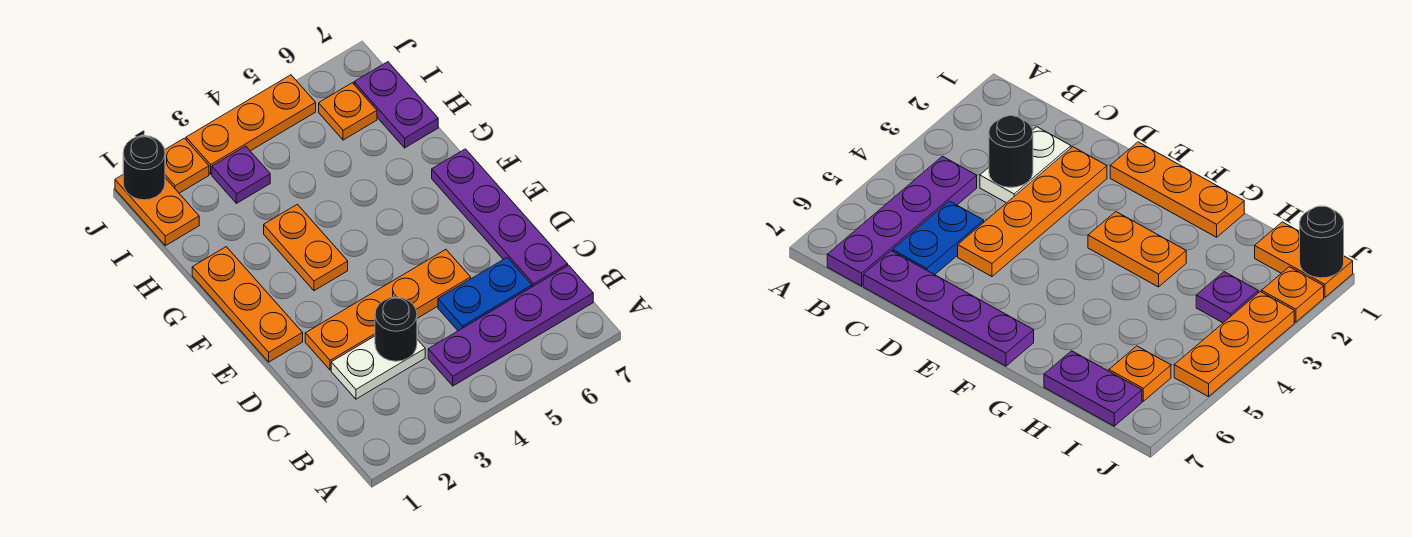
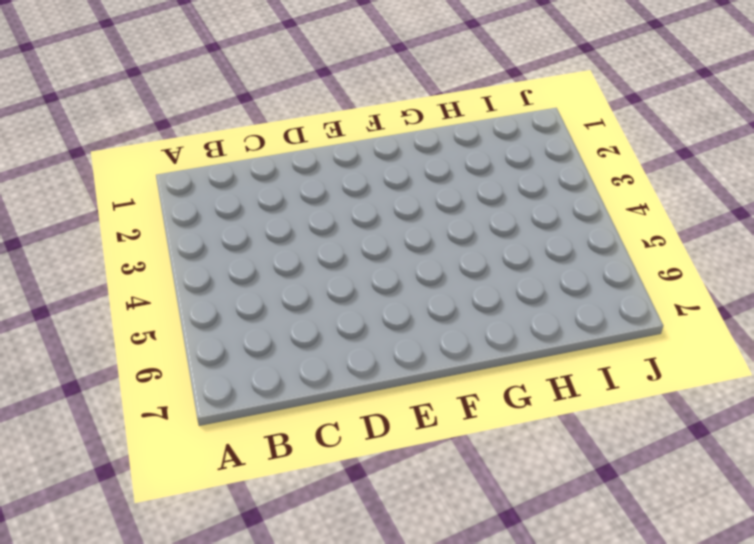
none -> purple 1x4 plate [428,265,593,386]
none -> white 1x2 plate [331,336,425,399]
none -> blue 1x2 plate [438,257,532,331]

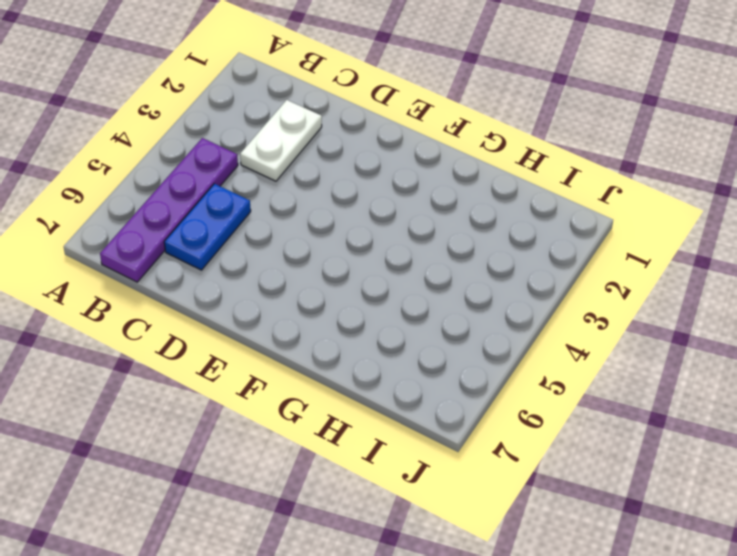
none -> purple 1x4 plate [432,149,568,287]
none -> orange 1x4 plate [305,250,471,370]
none -> orange 1x3 plate [192,247,303,362]

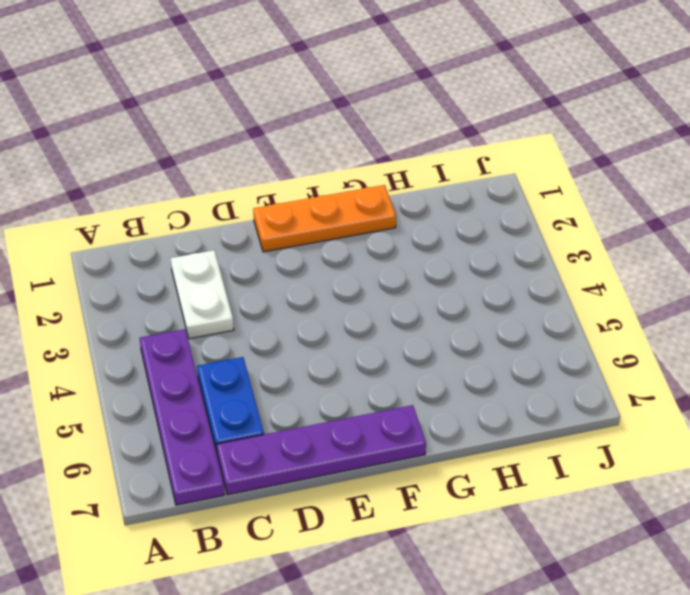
none -> orange 1x4 plate [305,250,471,370]
none -> orange 1x2 plate [264,204,348,291]
none -> purple 1x2 plate [354,62,438,148]

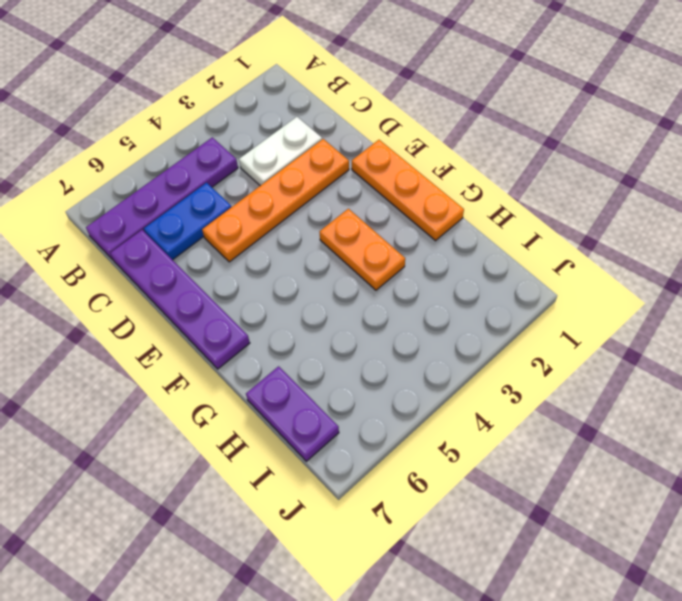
none -> orange 1x2 plate [115,175,199,246]
none -> purple 1x1 plate [212,146,270,203]
none -> orange 1x1 plate [319,83,377,140]

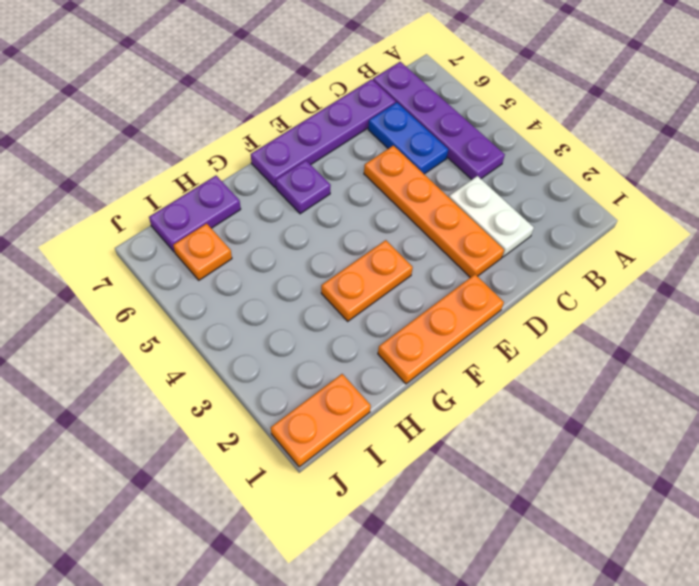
purple 1x1 plate [276,160,331,214] -> purple 1x1 plate moved to [212,146,270,203]
none -> orange 1x1 plate [165,138,209,193]
none -> orange 1x3 plate [186,75,316,174]
none -> black 1x1 round brick [375,297,417,361]

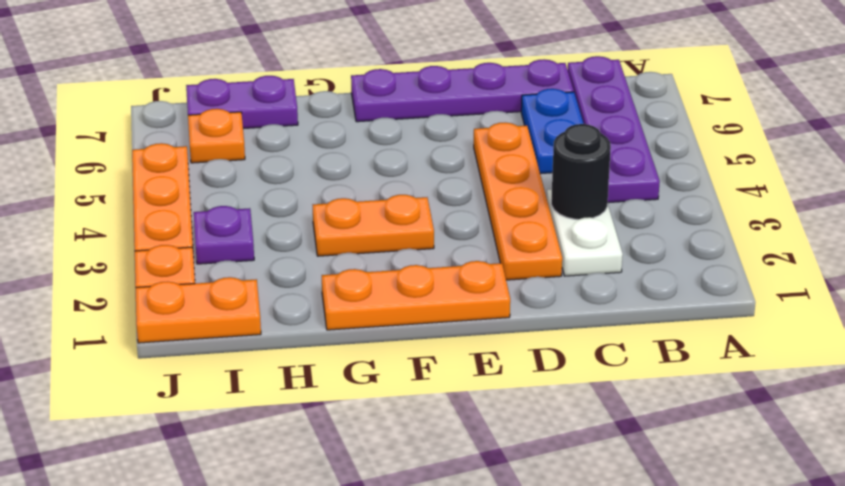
none -> black 1x1 round brick [123,136,165,200]

